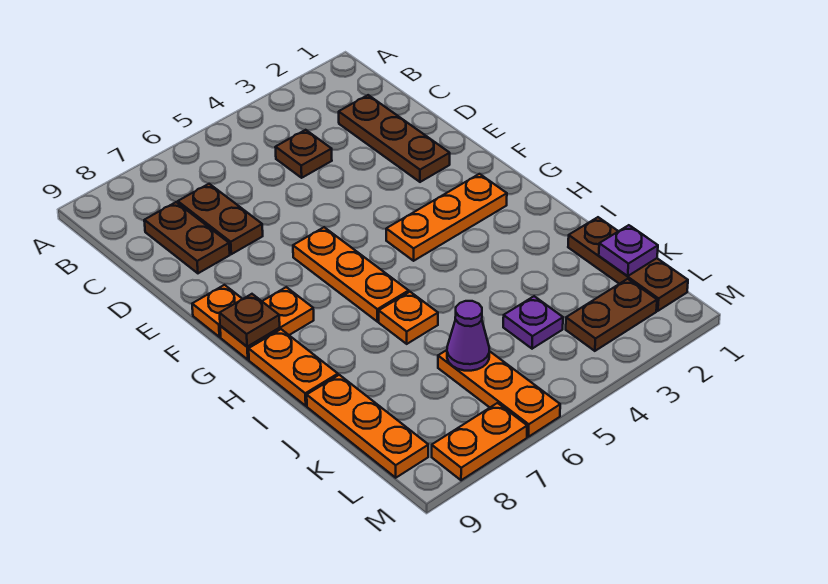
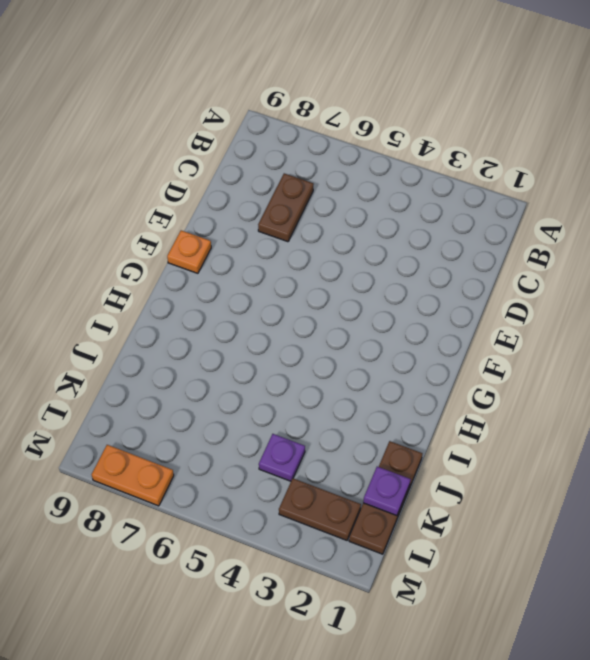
none -> brown 1x3 plate [339,95,450,182]
none -> brown 1x1 plate [275,130,332,178]
none -> brown 1x2 plate [144,202,230,273]

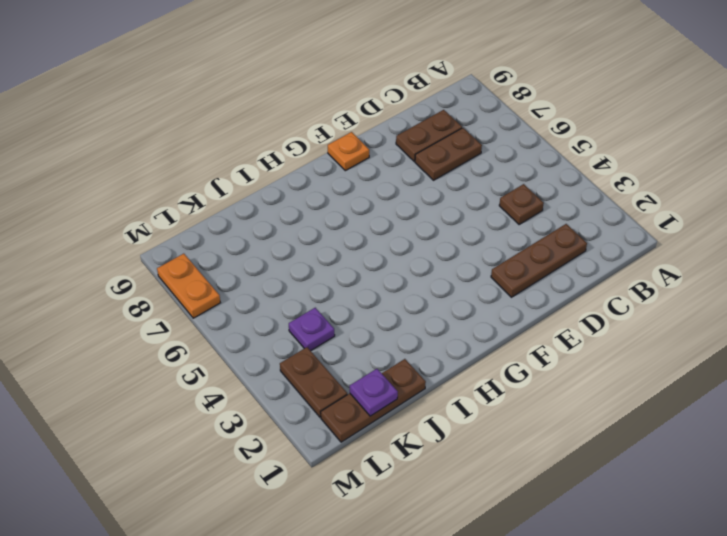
none -> orange 1x3 plate [293,227,409,322]
none -> orange 1x3 plate [386,174,507,261]
none -> orange 1x2 plate [220,287,314,360]

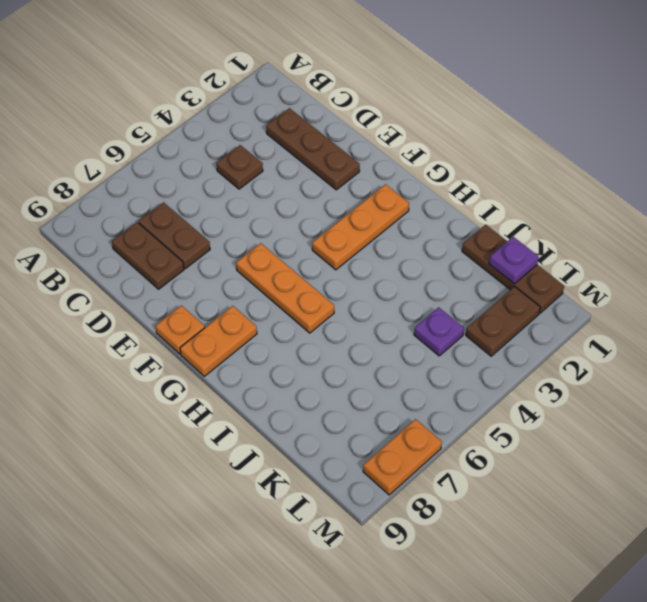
none -> orange 1x2 plate [249,329,338,406]
none -> orange 1x1 plate [379,292,438,344]
none -> orange 1x3 plate [307,375,428,478]

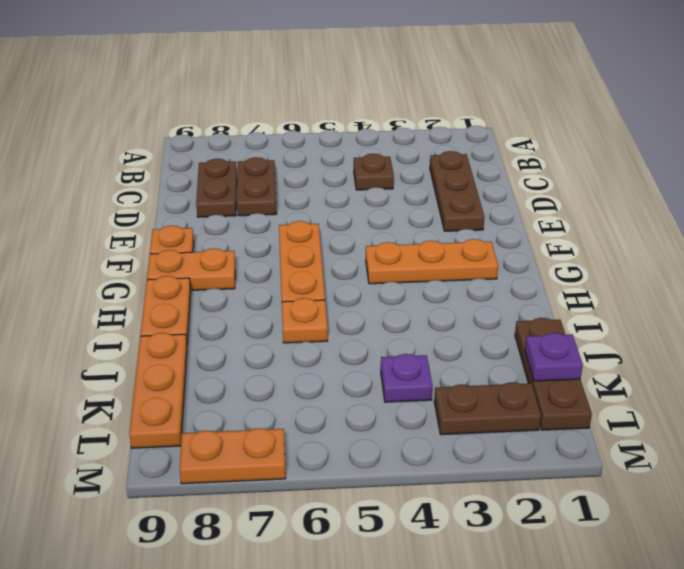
none -> orange 1x3 plate [438,350,560,437]
none -> brown 1x1 plate [220,294,280,347]
none -> purple 1x1 cone [447,301,489,371]

